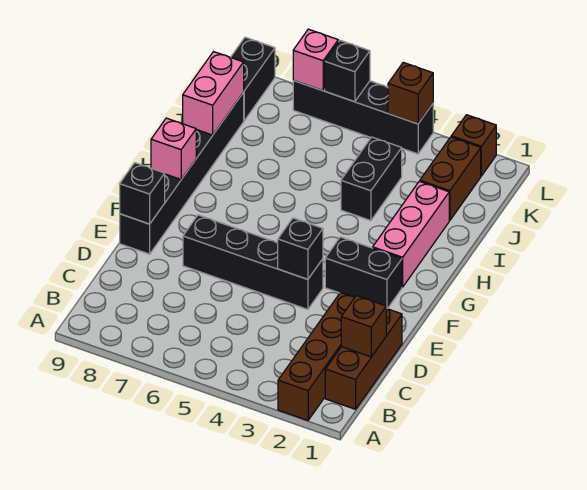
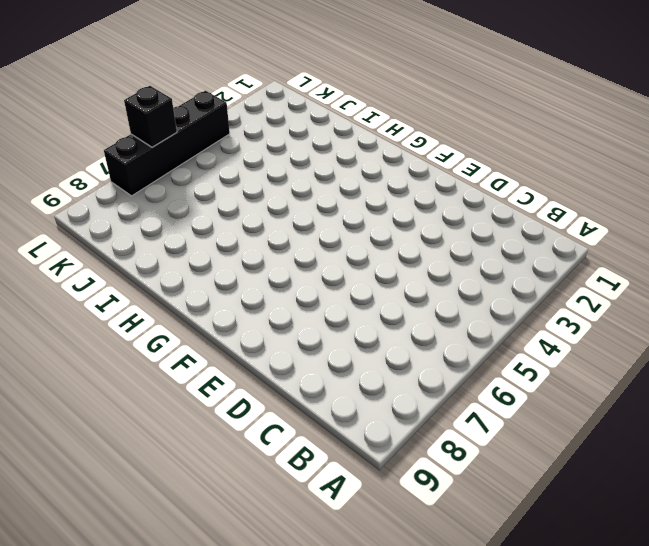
none -> brown 1x4 brick [278,293,355,420]
none -> brown 1x3 brick [325,309,402,409]
none -> black 1x4 brick [183,215,323,309]

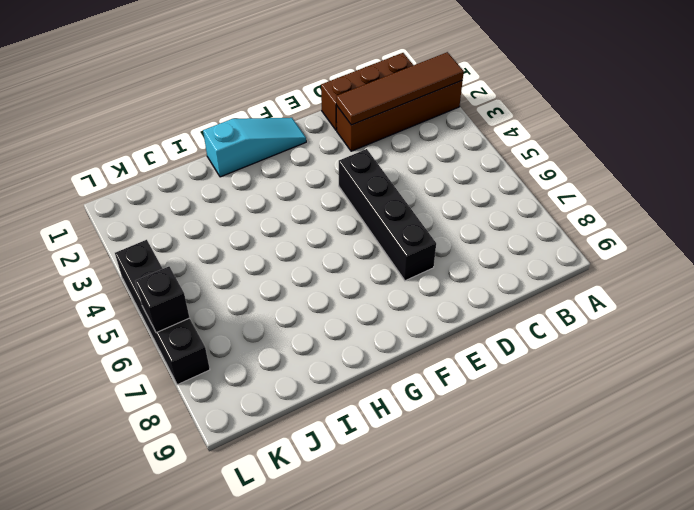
brown 1x4 tile [336,52,464,125] -> none
cyan 1x3 slope [203,118,306,177] -> none
none -> black 1x6 brick [120,93,244,254]
none -> black 1x2 brick [325,237,402,309]
none -> pink 1x3 brick [373,181,449,287]

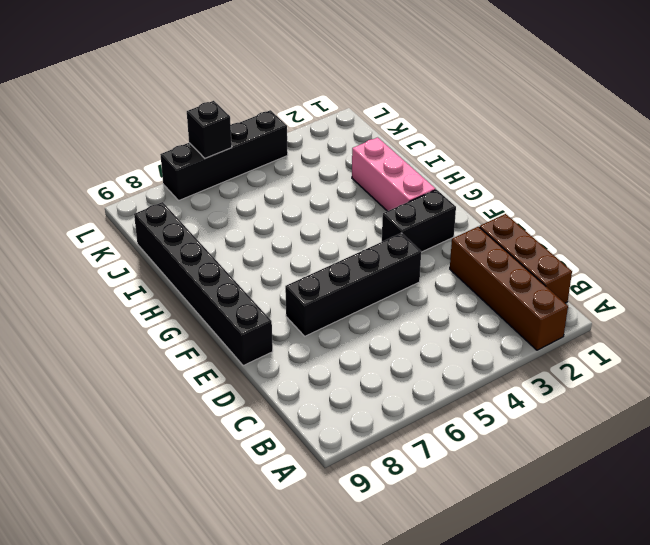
none -> black 1x2 brick [341,137,402,221]
none -> brown 1x2 brick [420,137,481,220]
none -> black 1x2 brick [231,37,275,121]

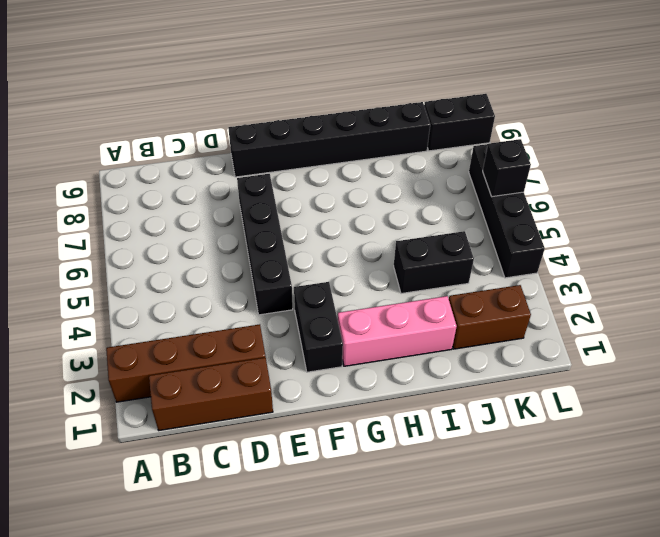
none -> brown 1x1 brick [451,115,496,176]
none -> brown 1x1 brick [341,296,386,357]
none -> black 1x1 brick [278,218,323,279]

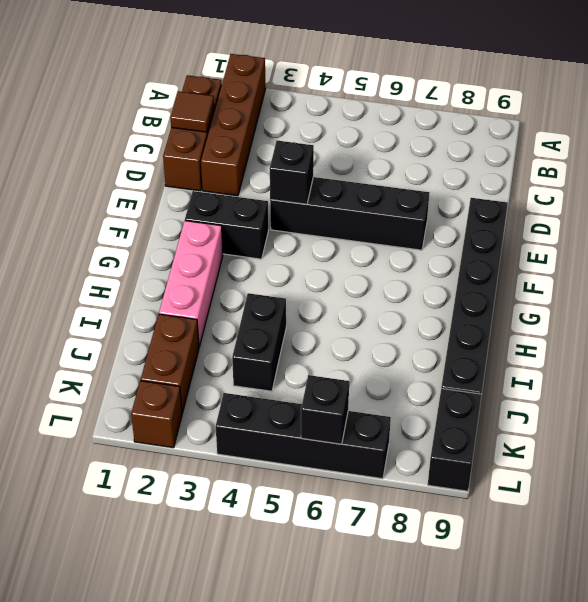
brown 1x1 tile [170,91,214,132] -> brown 1x1 brick [341,296,386,357]
none -> black 1x1 brick [120,163,165,224]
none -> pink 1x1 brick [151,118,196,179]
none -> pink 1x2 brick [183,52,244,135]

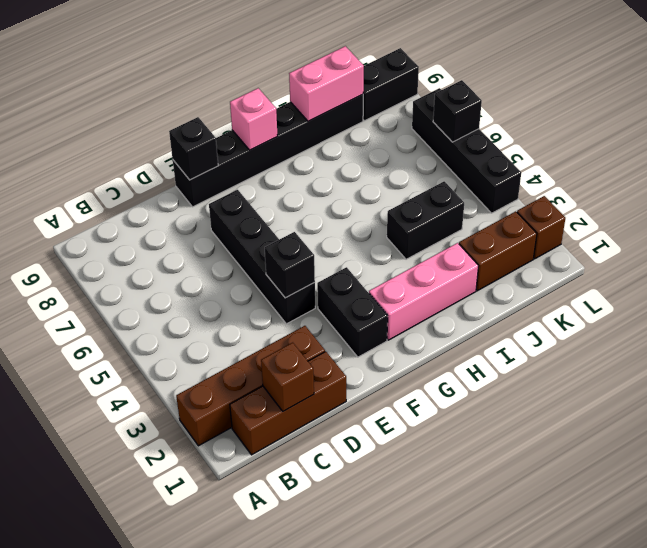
none -> brown 1x1 brick [388,62,433,124]
none -> pink 1x1 brick [293,29,338,91]

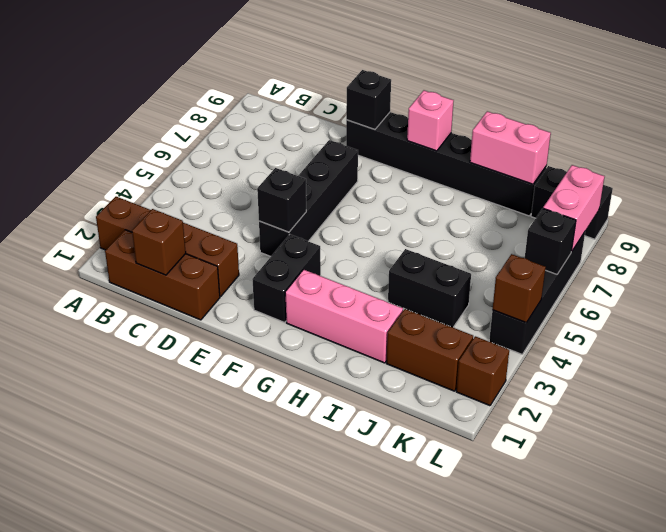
pink 1x2 brick [543,165,605,251] -> pink 1x1 brick [293,29,338,91]

